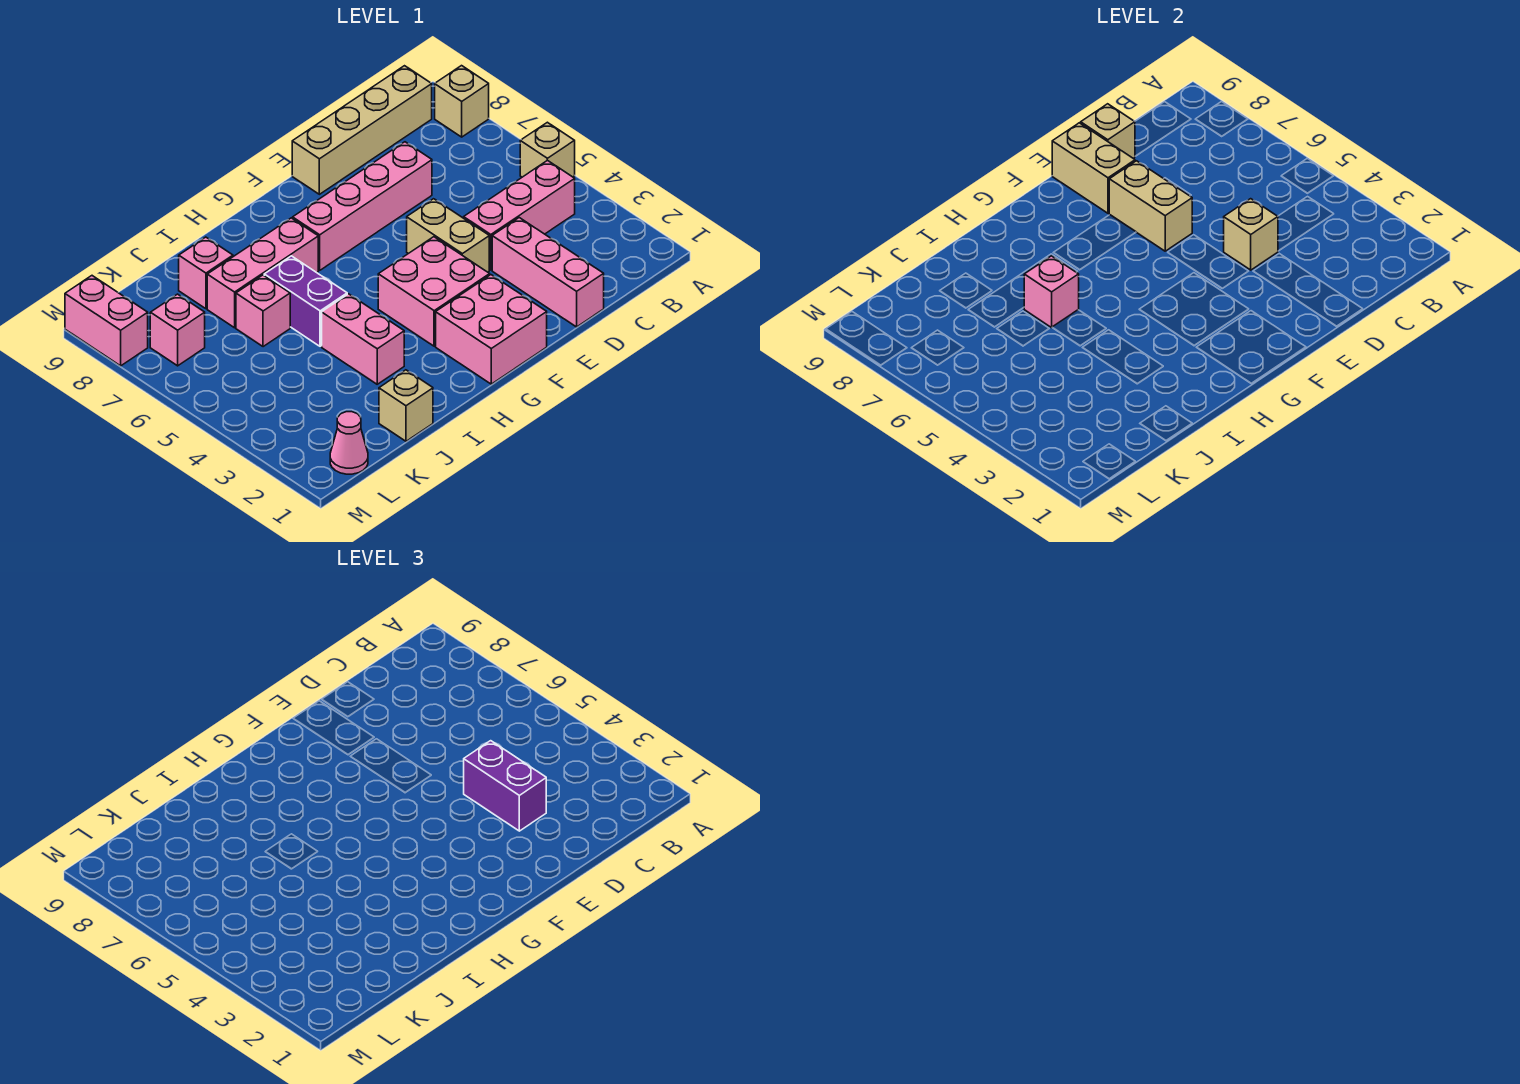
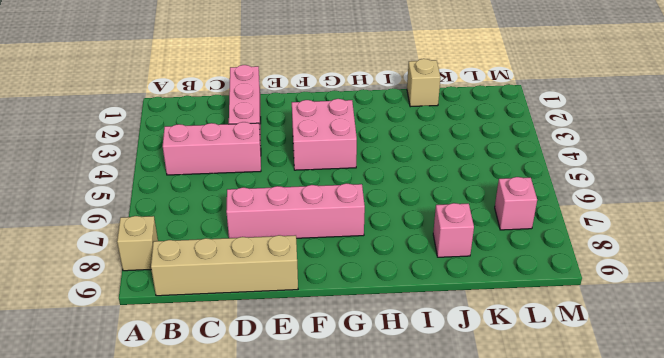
none -> tan 1x1 brick [520,122,575,177]
none -> tan 1x2 brick [407,199,489,272]
none -> pink 2x2 brick [436,275,547,384]

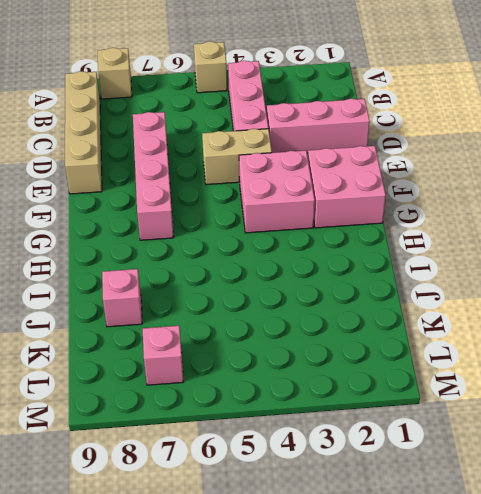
none -> pink 1x3 brick [207,218,318,328]
none -> pink 1x2 brick [322,294,404,384]
none -> purple 1x2 brick [264,256,347,346]

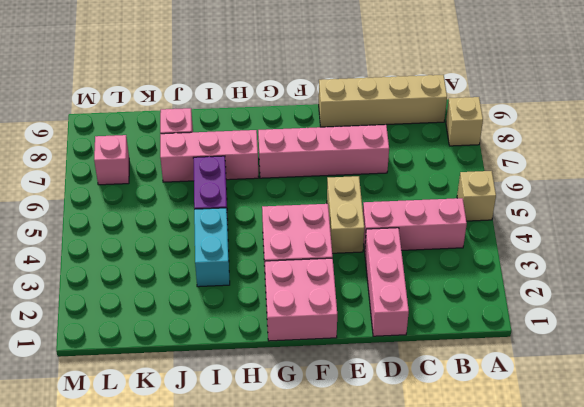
cyan 1x2 brick [194,208,230,287] -> pink 1x2 brick [322,294,404,384]
none -> tan 1x1 brick [379,370,433,441]
none -> pink 1x1 brick [236,275,290,347]
none -> pink 1x1 cone [330,412,368,474]

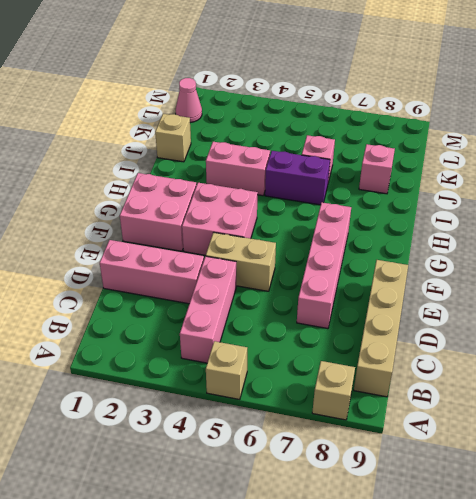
none -> pink 1x3 brick [207,218,318,328]
none -> pink 1x1 brick [150,294,205,366]
none -> pink 1x2 brick [65,276,148,366]

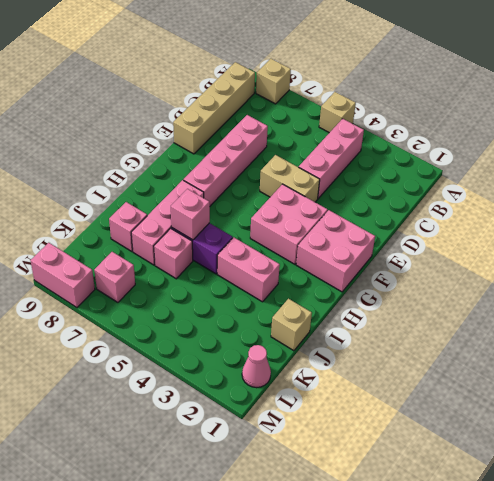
none -> pink 1x3 brick [492,218,604,327]
none -> tan 1x1 brick [1224,199,1278,270]
none -> tan 1x1 brick [1081,104,1135,158]

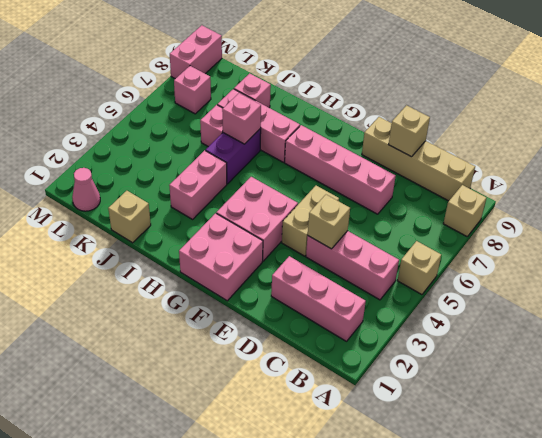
pink 1x3 brick [271,256,366,341] -> pink 1x3 brick turned to [492,218,604,327]
none -> tan 1x2 brick [1109,161,1192,251]
none -> tan 1x2 brick [1052,123,1135,213]
none -> purple 1x2 brick [464,741,546,831]

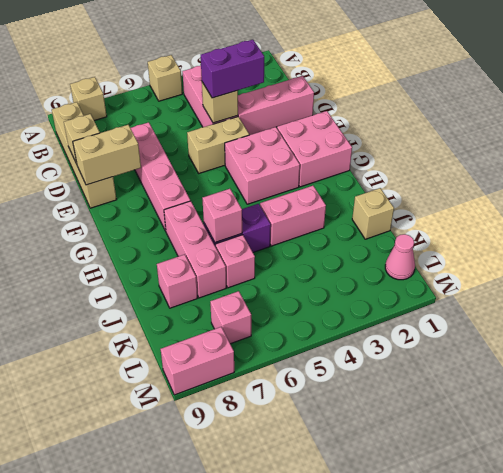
none -> tan 1x2 brick [1109,161,1192,251]

